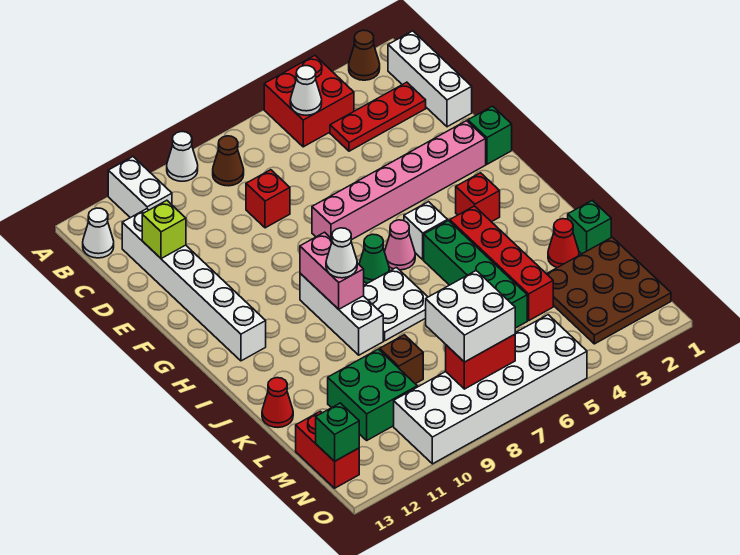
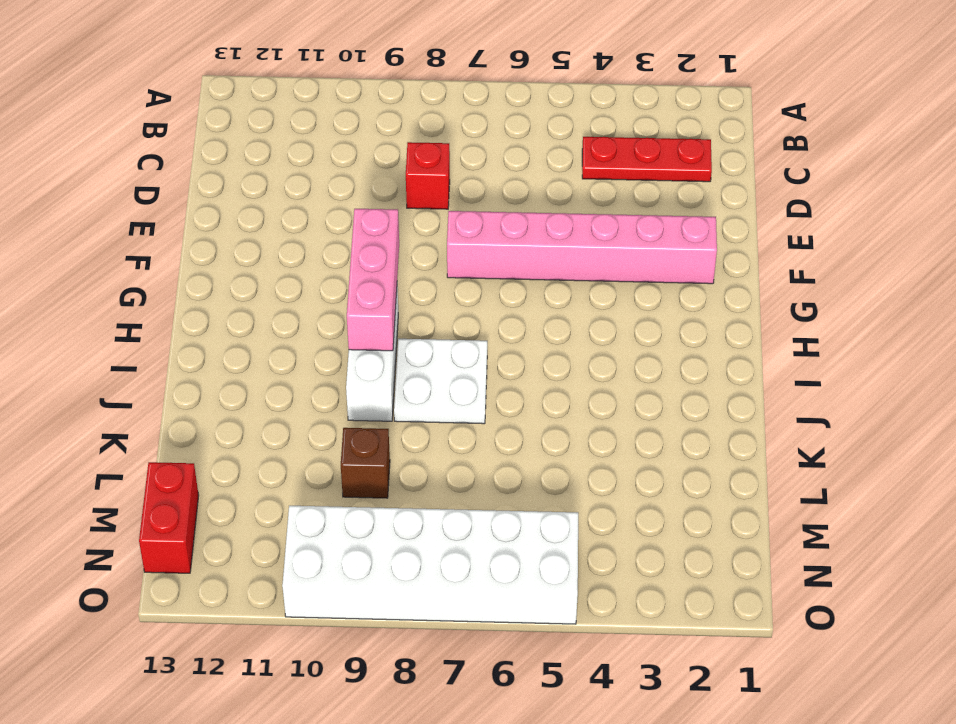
pink 1x3 brick [347,209,399,351] -> pink 1x2 brick [300,232,364,309]
none -> brown 1x1 cone [349,30,380,80]
none -> red 2x2 brick [264,56,354,147]
none -> white 1x1 cone [167,132,198,181]
none -> white 1x2 brick [108,157,172,218]

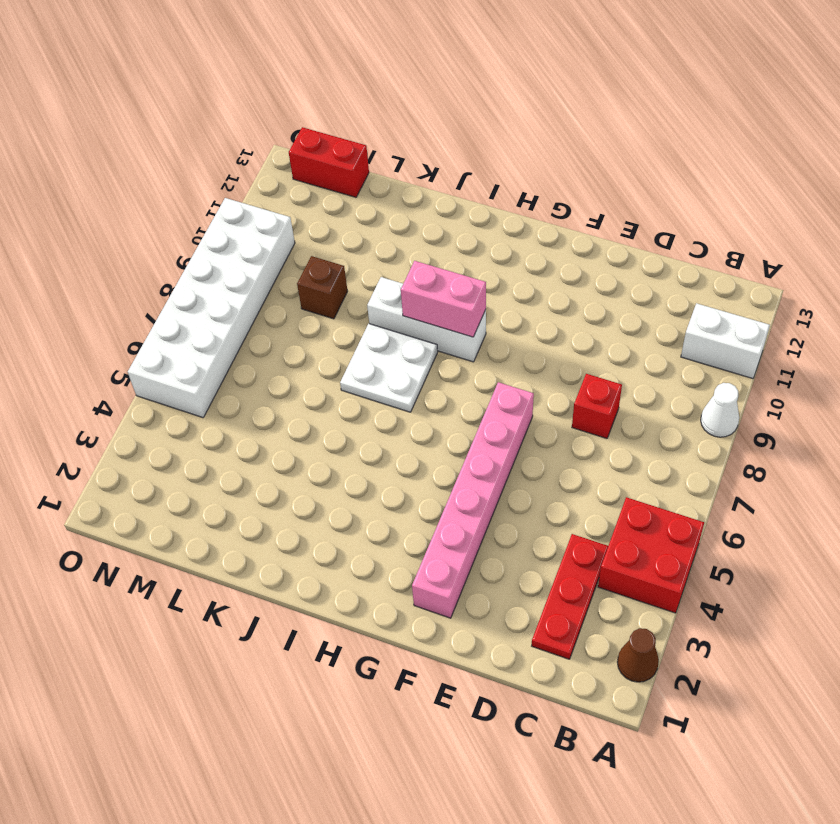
none -> white 1x3 brick [388,31,472,127]
none -> brown 1x1 cone [213,136,244,186]
none -> white 1x1 cone [83,208,114,258]
none -> white 1x6 brick [122,209,266,361]

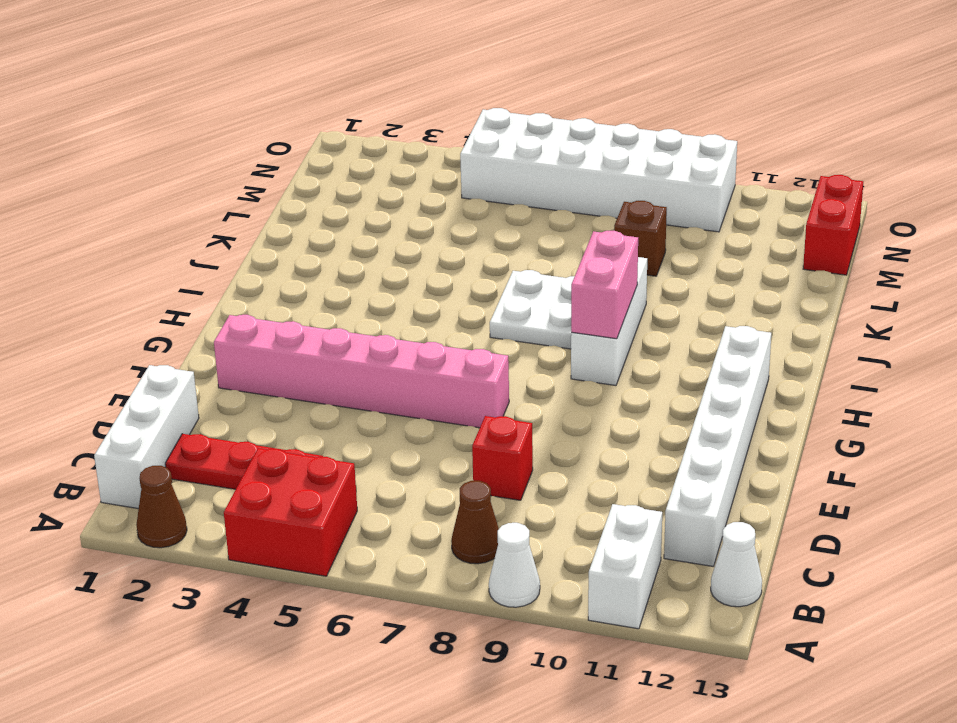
none -> green 1x1 brick [468,106,512,164]
none -> red 1x1 brick [456,173,500,222]
none -> white 1x1 brick [404,202,448,260]
none -> pink 1x1 cone [385,220,415,270]

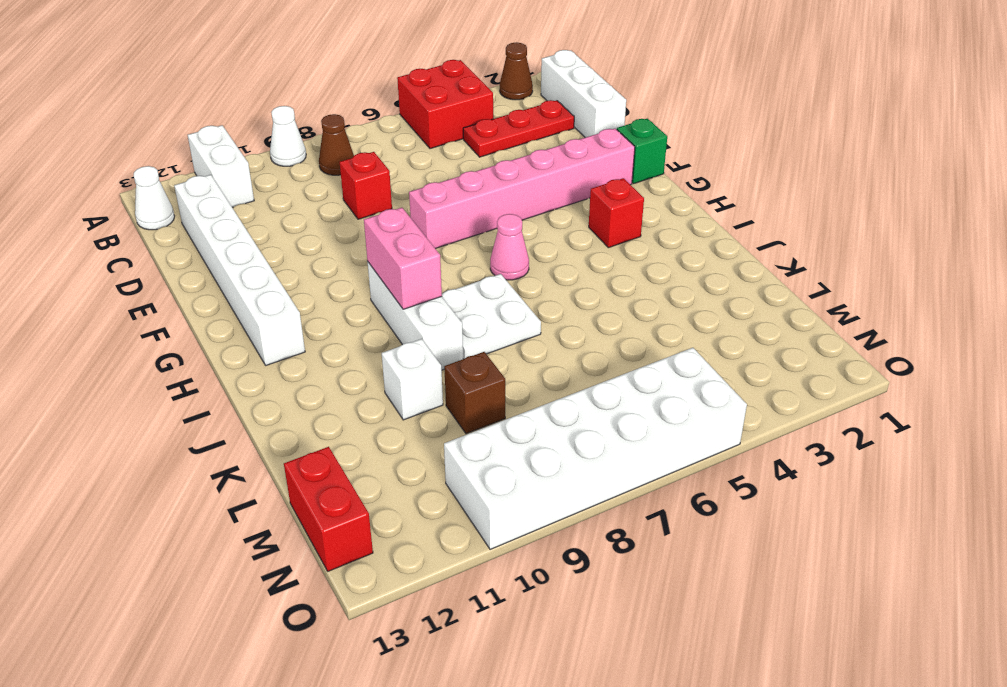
white 1x1 brick [382,339,443,420] -> white 1x1 brick moved to [404,202,448,260]
none -> green 1x1 cone [359,234,389,283]
none -> red 1x4 brick [450,206,553,321]
none -> green 1x4 brick [424,221,527,328]
none -> green 1x1 brick [568,200,611,254]

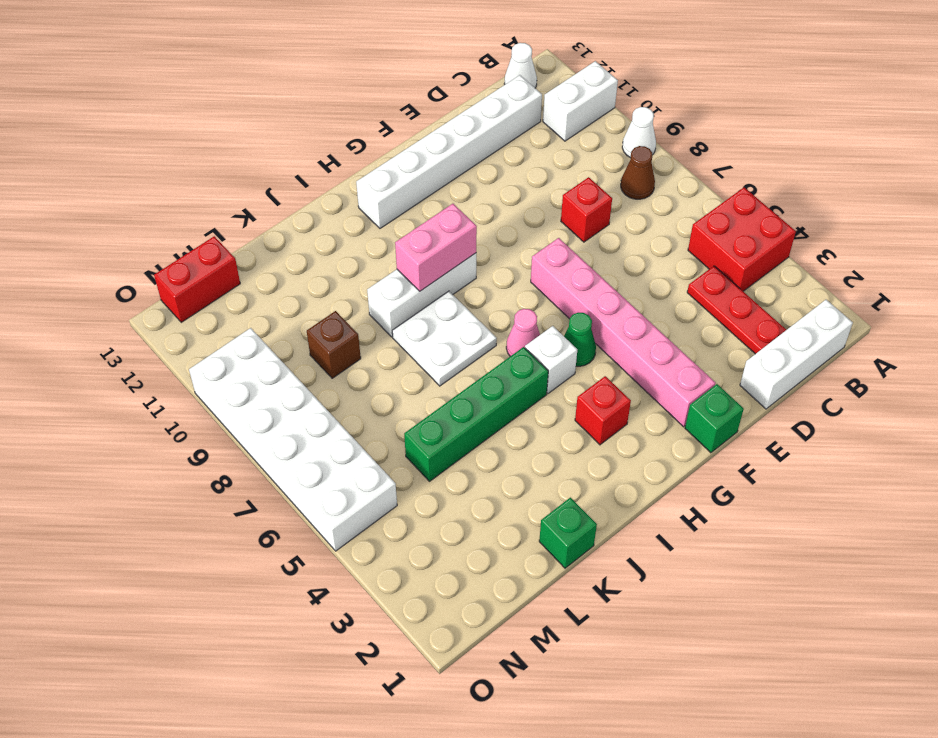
green 1x1 cone [564,313,596,366] -> green 1x1 cone moved to [359,234,389,283]
none -> brown 1x1 cone [349,30,380,80]
none -> red 1x4 brick [450,206,553,321]
none -> red 1x1 cone [548,219,579,268]
none -> red 1x1 cone [262,378,293,427]

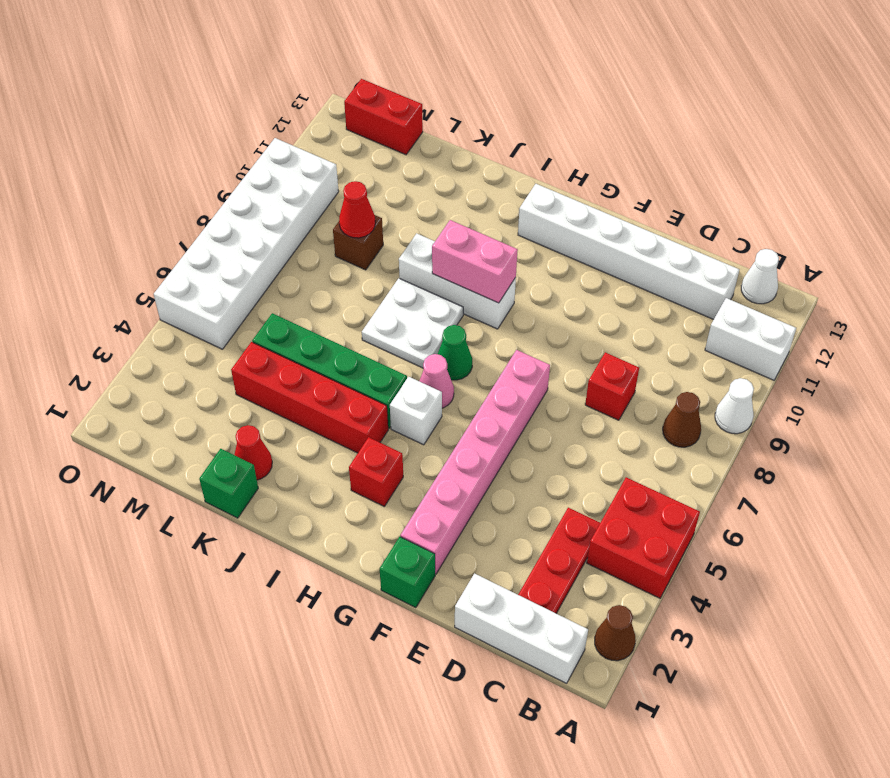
red 1x1 cone [339,181,375,238] -> red 1x1 cone moved to [262,378,293,427]
none -> brown 3x3 plate [547,237,671,344]
none -> green 2x2 brick [328,349,417,440]
none -> white 1x1 cone [290,66,322,115]
none -> lime 1x1 brick [142,200,186,259]

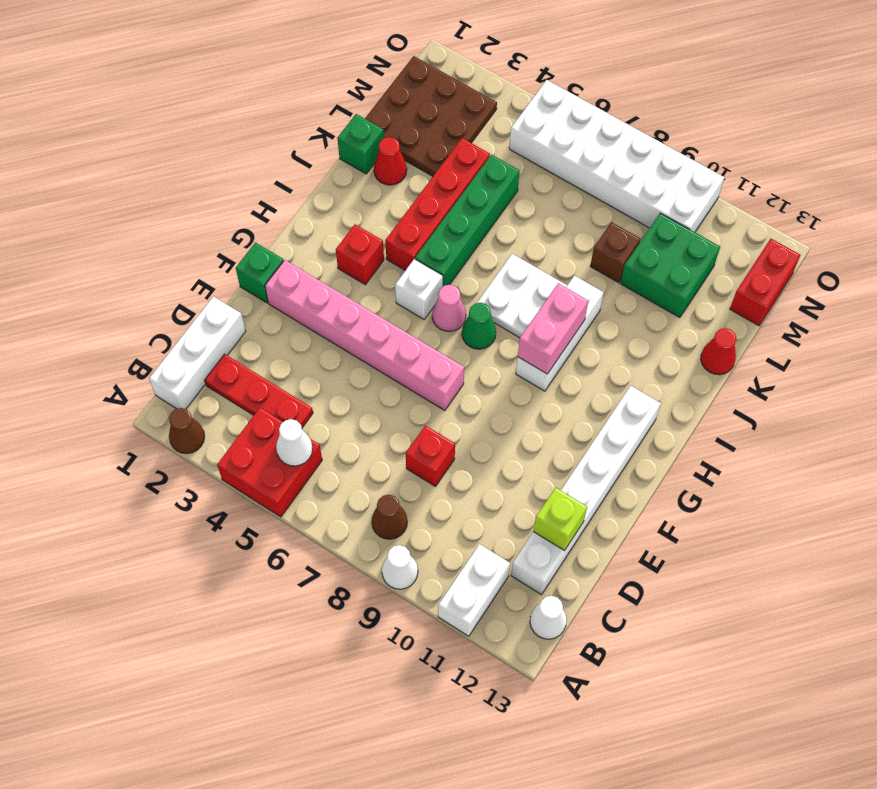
none -> red 1x2 brick [446,334,515,389]
none -> green 1x1 brick [316,403,359,461]
none -> white 1x1 cone [326,228,357,278]
none -> white 2x2 brick [426,271,515,362]

